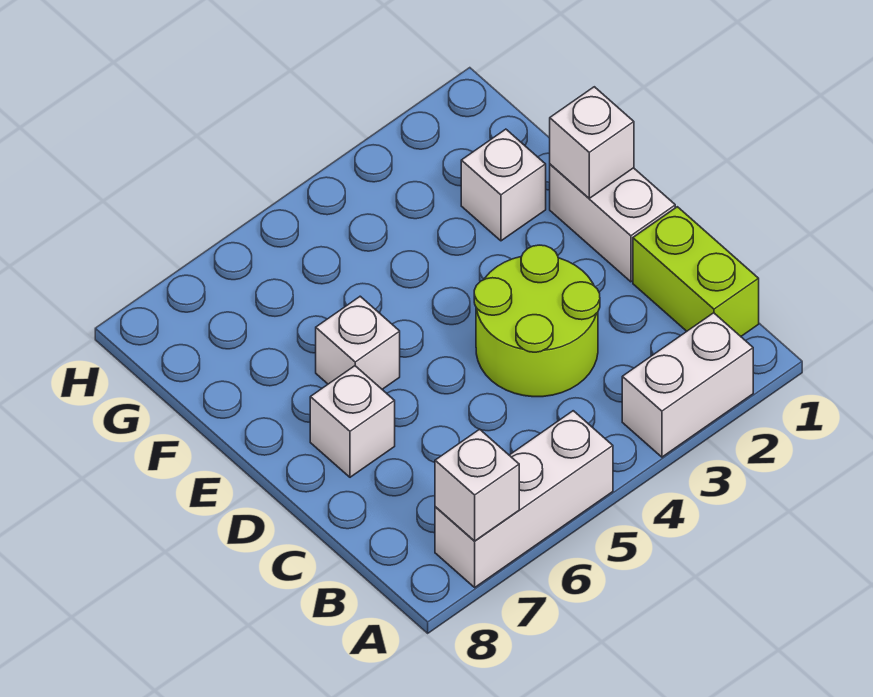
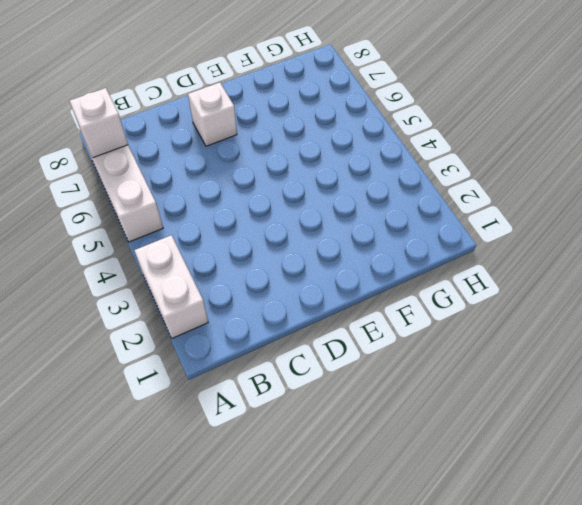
none -> lime 1x2 brick [633,207,759,336]
none -> lime 2x2 round brick [474,245,600,397]

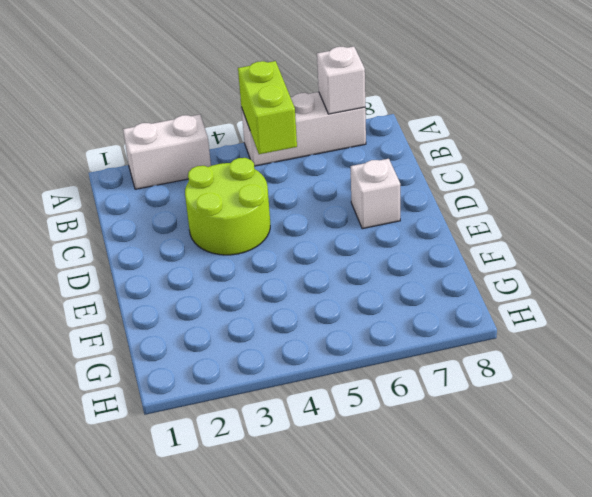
lime 1x2 brick [238,61,297,154] -> lime 1x2 brick moved to [633,207,759,336]
none -> white 1x2 brick [550,164,675,282]
none -> white 1x1 brick [316,296,400,389]

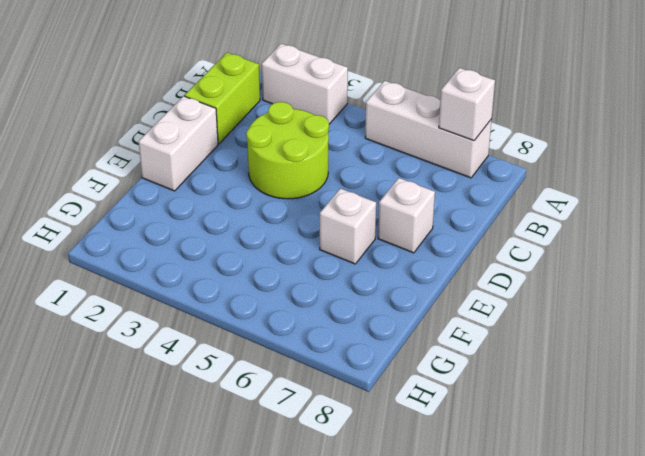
none -> white 1x1 brick [461,129,546,241]
none -> white 1x1 brick [550,87,634,198]

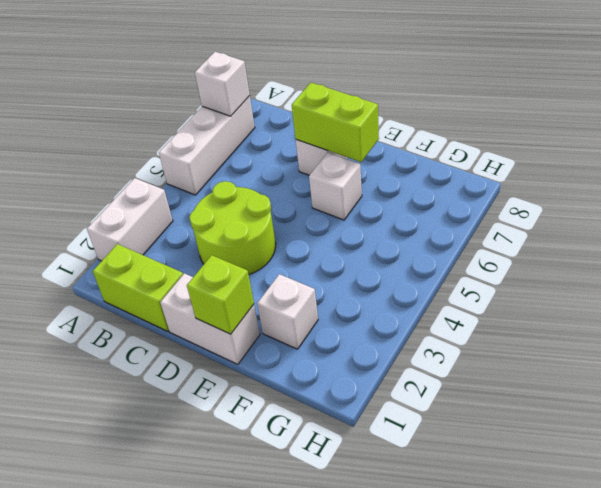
lime 1x2 brick [292,83,379,162] -> none
lime 1x1 brick [187,255,254,334] -> white 1x1 brick [550,87,634,198]

